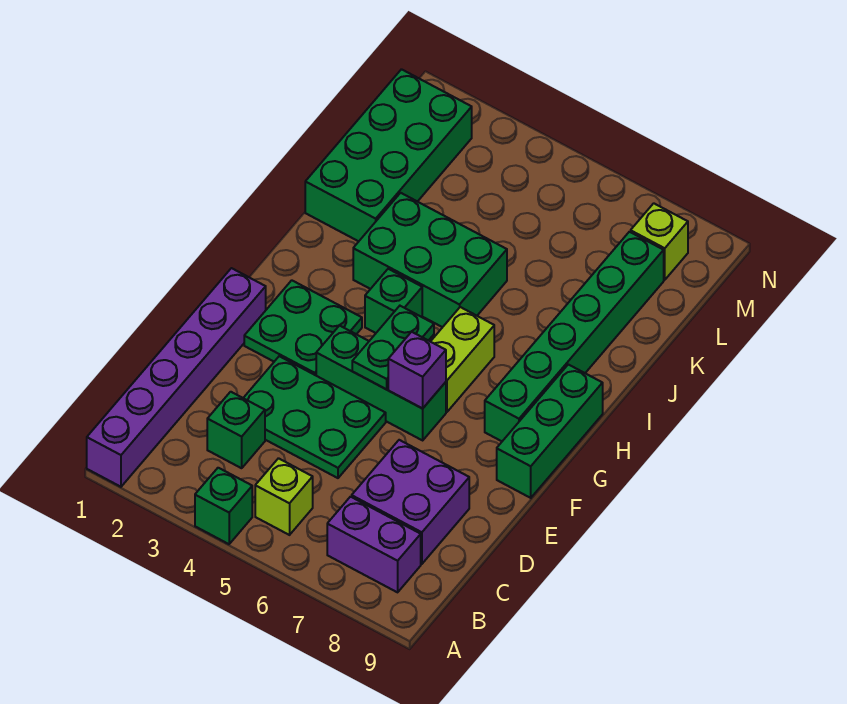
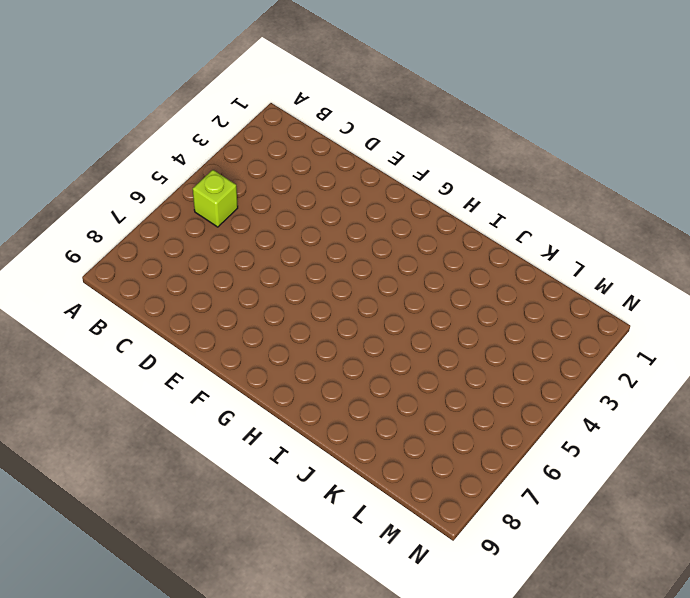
none -> purple 1x6 brick [87,268,266,487]
none -> green 1x1 brick [195,468,252,544]
none -> purple 1x2 brick [327,497,421,592]

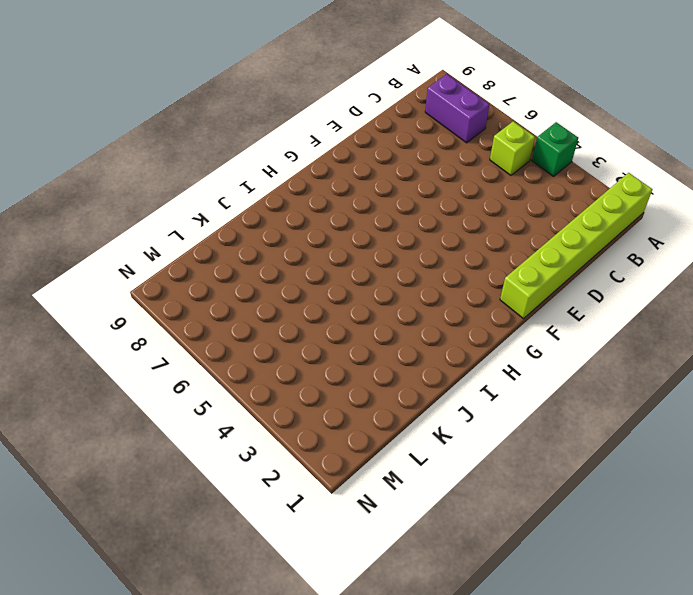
lime 1x6 brick [500,173,652,319] -> purple 1x6 brick [87,268,266,487]
none -> green 1x1 brick [207,392,265,468]
none -> purple 2x2 brick [352,440,469,564]
none -> green 2x3 plate [244,356,386,478]

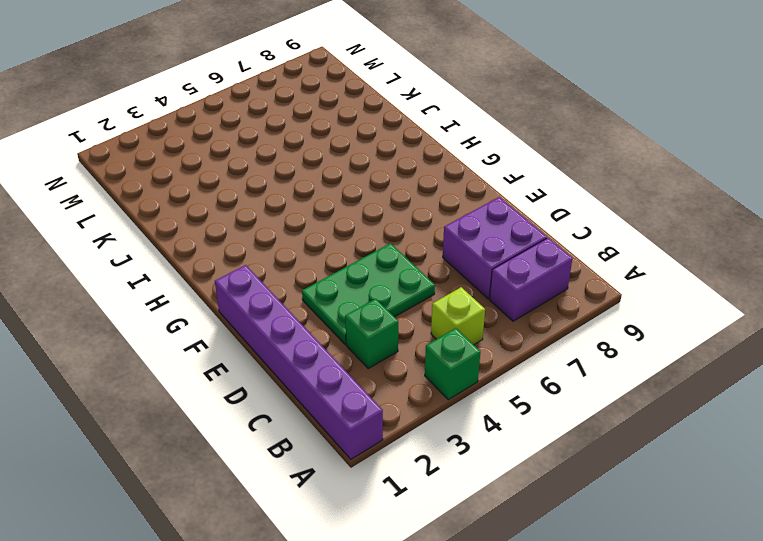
none -> green 2x2 plate [244,280,362,375]
none -> green 1x3 brick [316,325,446,440]
none -> green 1x3 brick [497,364,603,498]

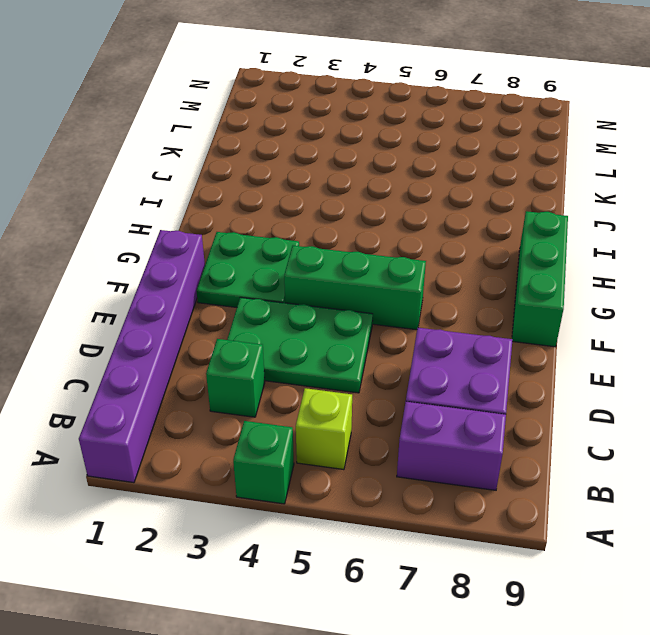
none -> lime 1x2 brick [431,307,494,412]
none -> green 1x6 brick [485,232,664,441]
none -> green 1x1 brick [365,269,422,333]

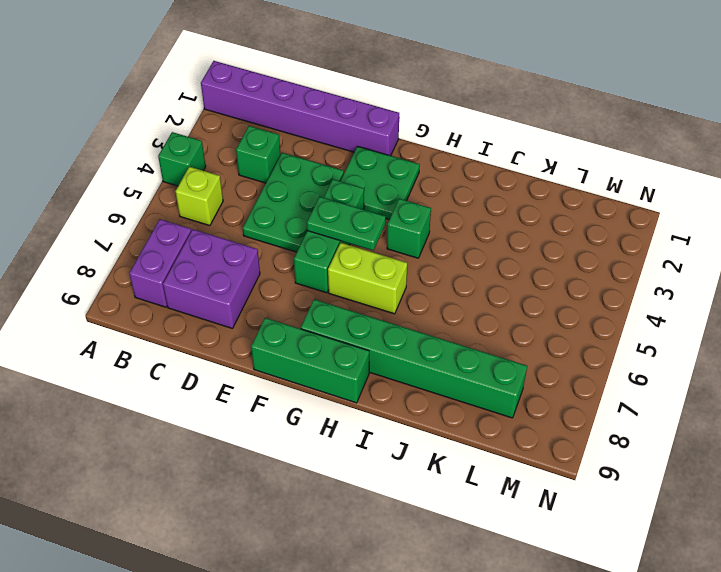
none -> green 2x3 brick [353,193,507,327]
none -> green 2x4 brick [305,69,472,241]
none -> lime 1x1 brick [631,203,688,280]

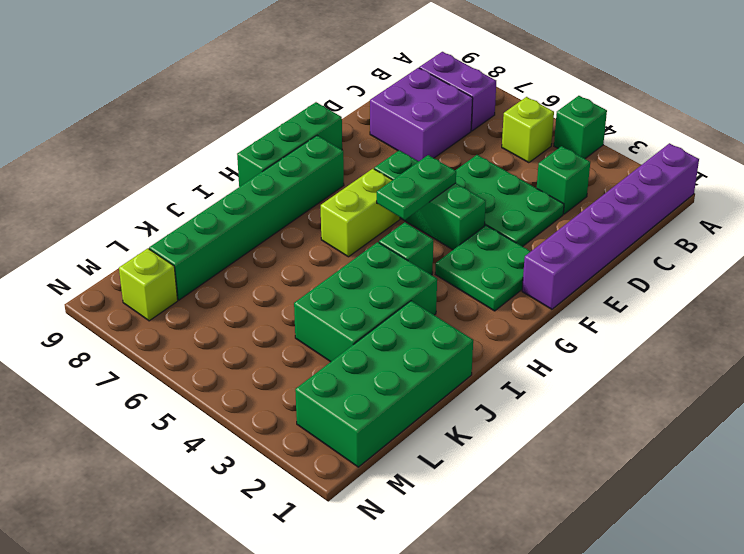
green 2x3 brick [294,242,437,362] -> green 2x3 brick turned to [353,193,507,327]
none -> purple 1x1 brick [388,332,446,409]

